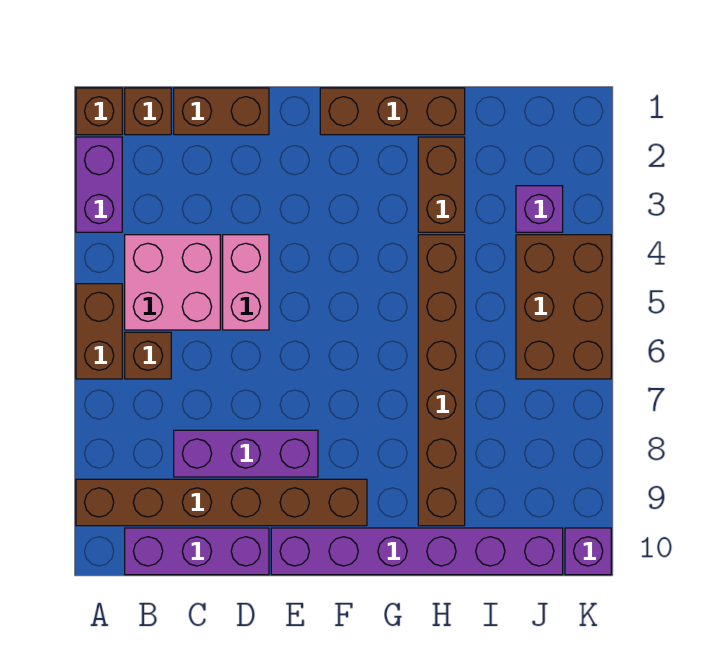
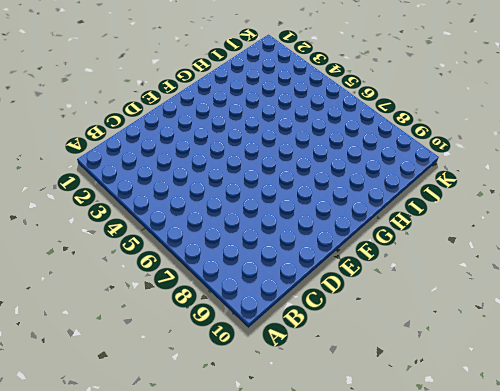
none -> brown 1x1 brick [76,88,122,135]
none -> purple 1x2 brick [76,137,122,232]
none -> brown 1x2 brick [76,284,122,379]

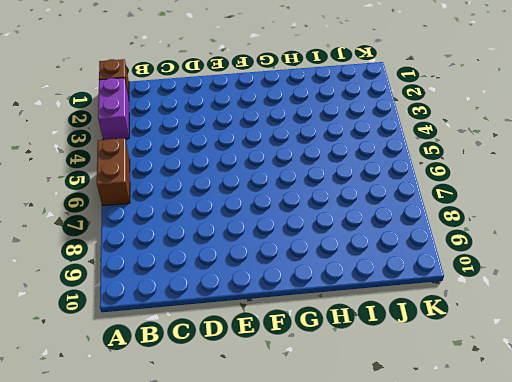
none -> brown 1x6 brick [76,479,367,526]
none -> brown 1x1 brick [125,88,171,135]
none -> pink 2x2 brick [125,235,220,330]

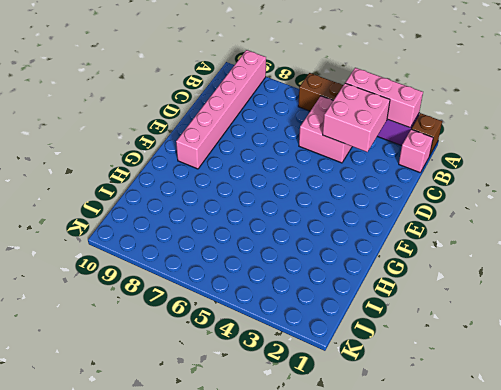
pink 1x3 brick [345,68,423,128] -> none
pink 1x6 brick [176,50,266,169] -> brown 1x6 brick [76,479,367,526]
pink 1x1 brick [399,129,433,173] -> brown 1x1 brick [125,88,171,135]
pink 2x2 brick [323,83,390,152] -> none
none -> brown 1x1 brick [125,332,171,379]
none -> purple 1x3 brick [125,528,269,575]
none -> brown 1x2 brick [174,88,269,135]

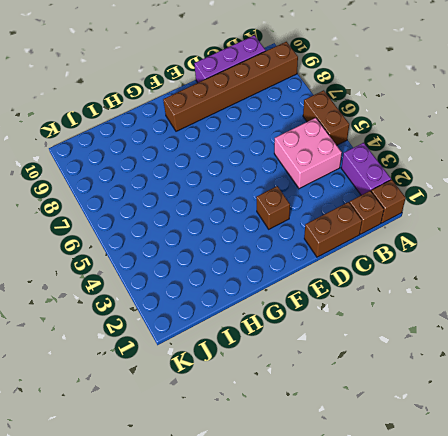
brown 1x1 brick [256,186,290,229] -> brown 1x1 brick moved to [125,332,171,379]
none -> purple 1x3 brick [174,430,318,477]
none -> pink 1x2 brick [223,235,269,330]
none -> purple 1x6 brick [271,528,563,575]

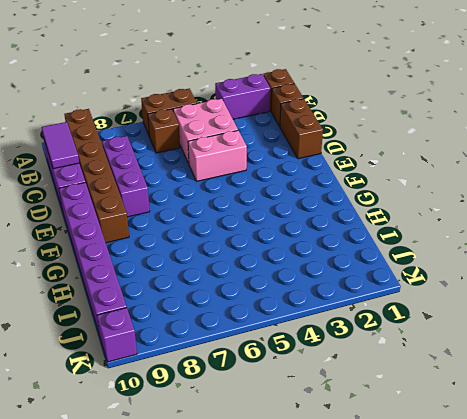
purple 1x2 tile [42,122,79,169] -> none
none -> brown 1x3 brick [320,88,465,135]
none -> brown 1x2 brick [418,137,465,232]
none -> brown 1x6 brick [418,235,465,526]

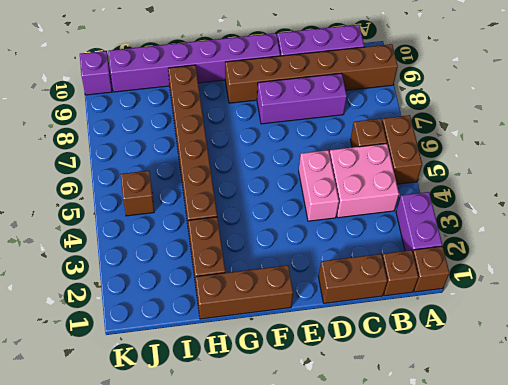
brown 1x1 brick [121,171,154,216] -> brown 2x3 brick [516,235,611,379]
none -> purple 1x1 brick [516,186,563,232]

